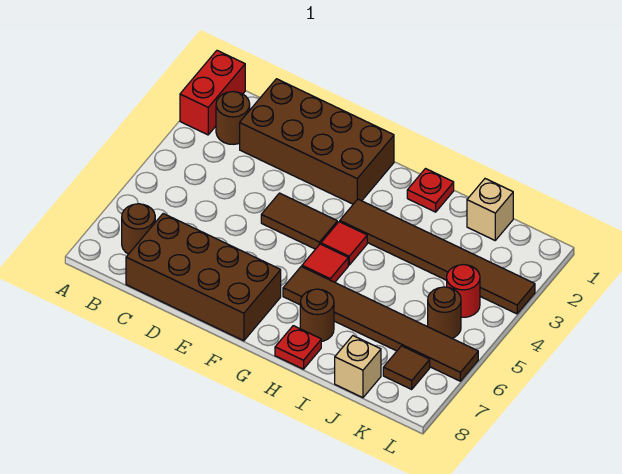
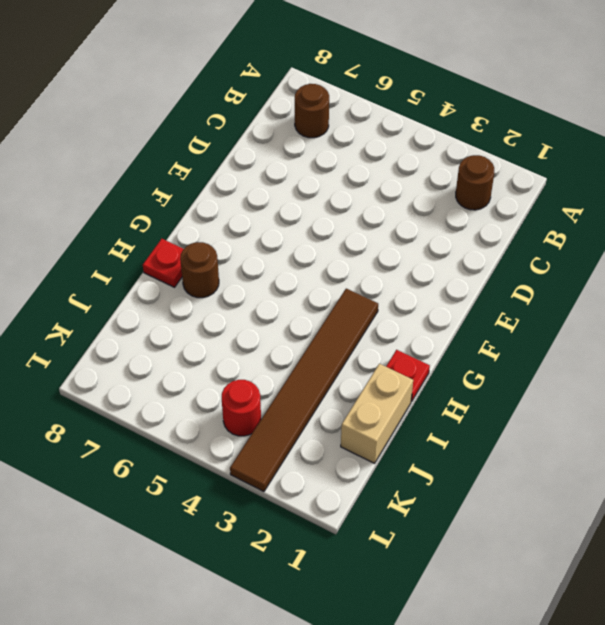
tan 1x2 brick [341,364,413,463] -> tan 1x1 brick [467,179,513,240]
none -> red 1x2 brick [180,51,245,135]
none -> brown 2x4 brick [240,79,394,204]
none -> brown 2x4 brick [126,214,281,341]

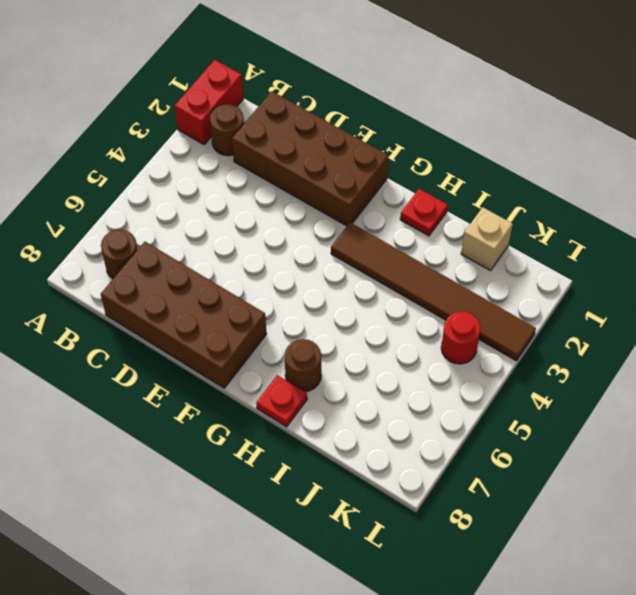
none -> brown 1x2 tile [261,193,337,249]
none -> red 1x1 tile [321,222,367,265]
none -> red 1x1 tile [302,244,348,282]

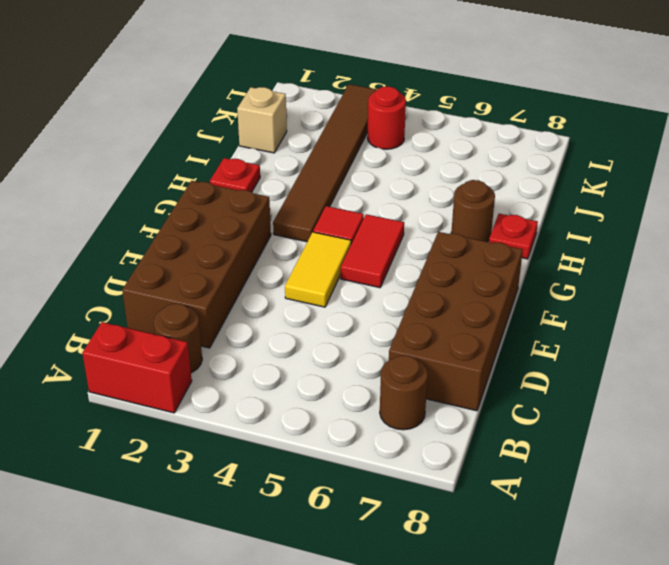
yellow 1x2 tile [285,232,351,307] -> brown 1x2 tile [261,193,337,249]
red 1x2 tile [341,214,404,288] -> red 1x1 tile [302,244,348,282]
none -> brown 1x6 tile [283,267,478,381]
none -> tan 1x1 brick [335,336,381,398]
none -> brown 1x1 round brick [428,287,461,338]

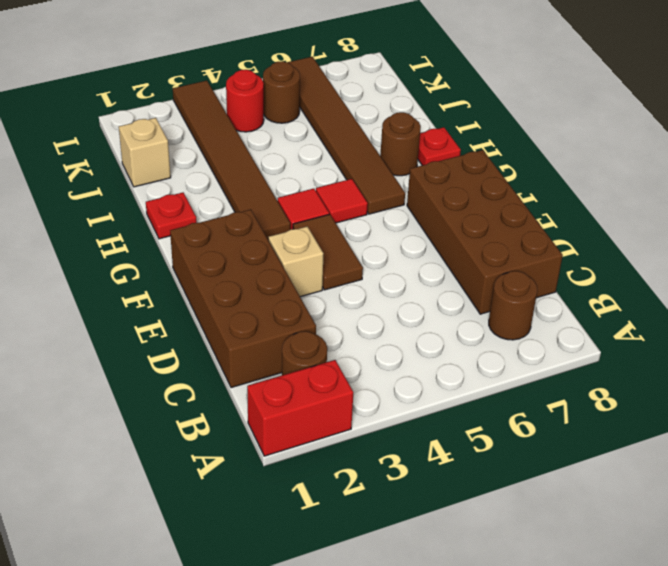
tan 1x1 brick [269,226,324,297] -> tan 1x1 brick moved to [335,336,381,398]
none -> brown 1x1 tile [383,346,430,389]

